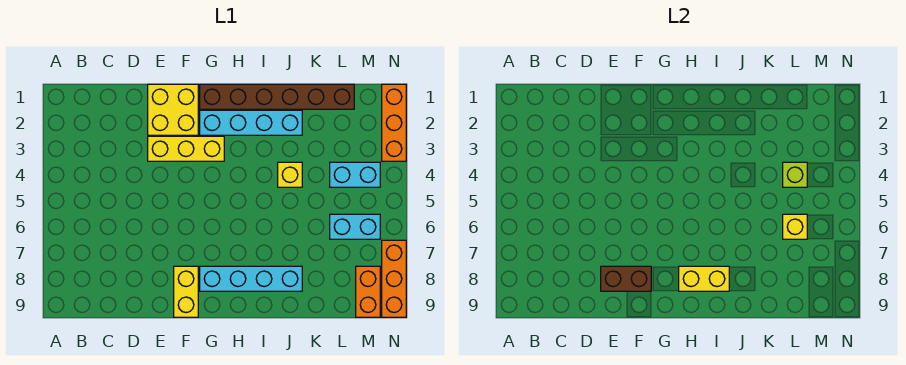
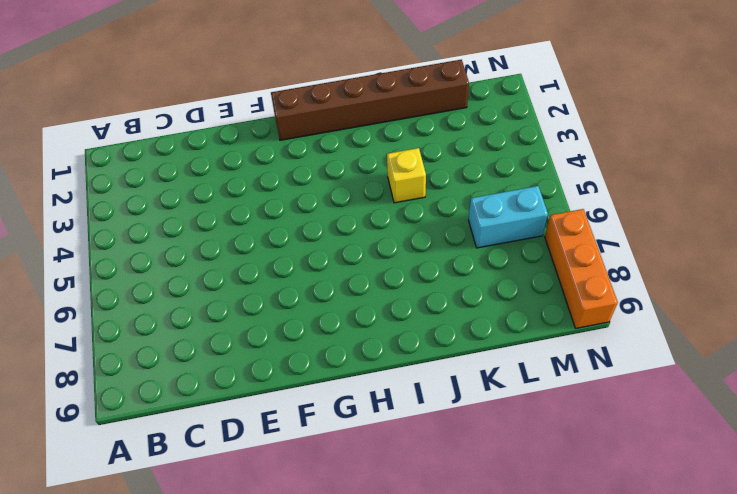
none -> yellow 2x2 brick [148,84,198,135]
none -> yellow 1x3 brick [148,136,224,161]
none -> yellow 1x2 brick [174,266,198,317]

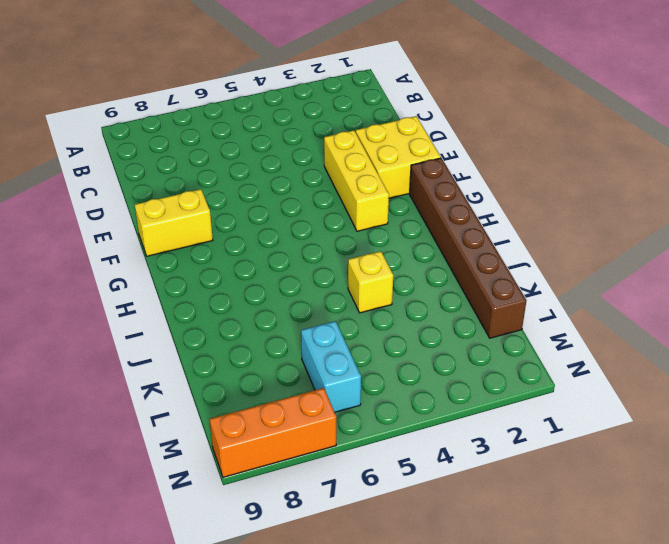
none -> cyan 1x4 brick [200,110,302,135]
none -> cyan 1x4 brick [200,266,302,291]
none -> cyan 1x2 brick [330,162,380,187]

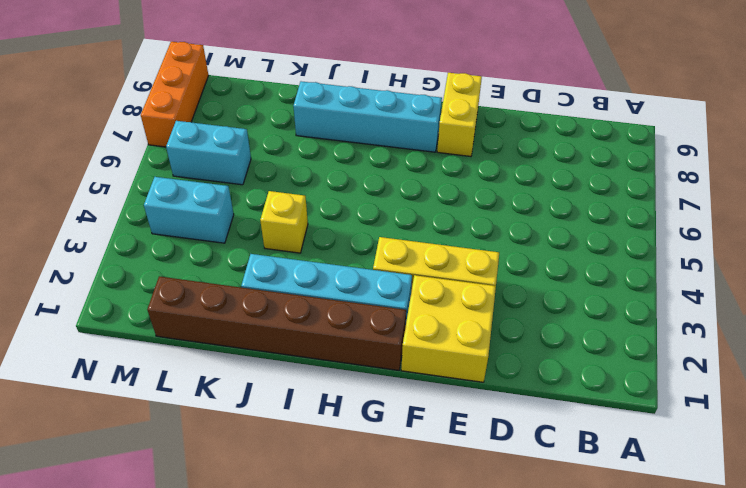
none -> orange 1x2 brick [356,266,380,317]
none -> orange 1x3 brick [382,84,406,161]
none -> brown 1x2 brick [601,266,651,291]

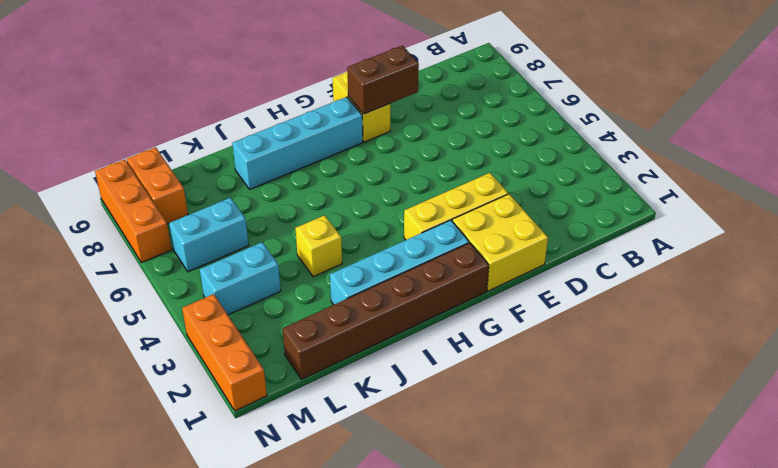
none -> yellow 1x2 brick [679,266,729,291]
none -> lime 1x1 brick [783,162,807,187]
none -> yellow 1x1 brick [783,214,807,239]

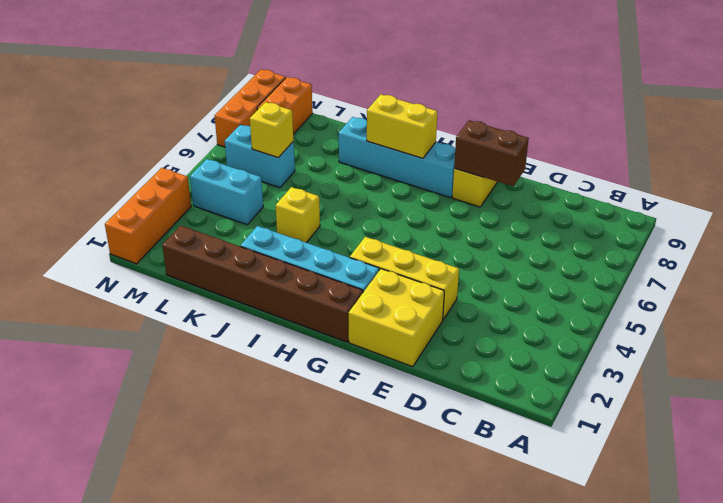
none -> lime 1x1 brick [783,162,807,187]

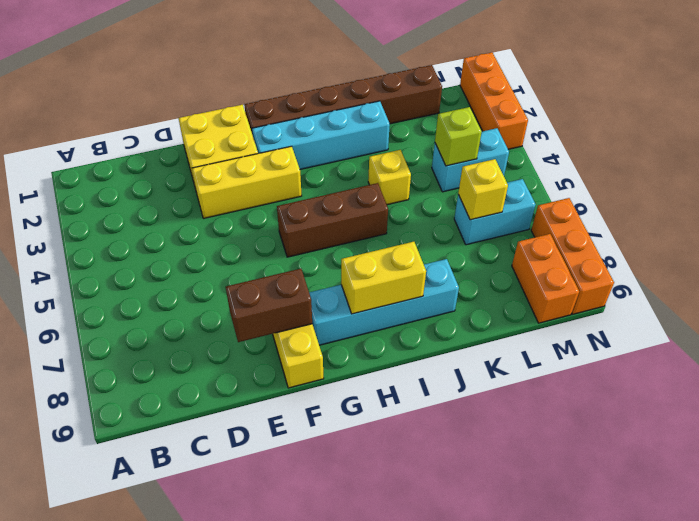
brown 1x3 brick [277,183,388,257] -> none

